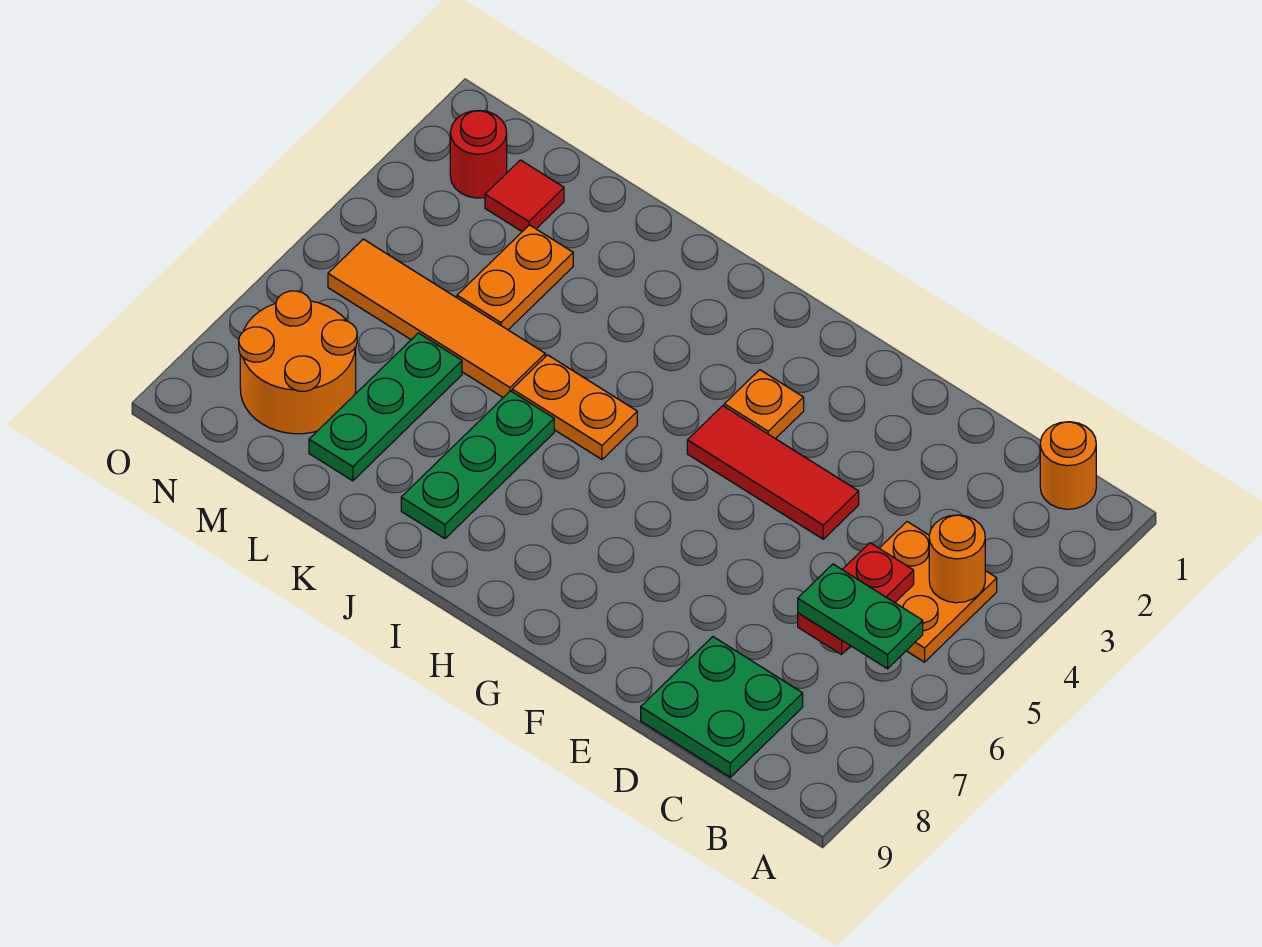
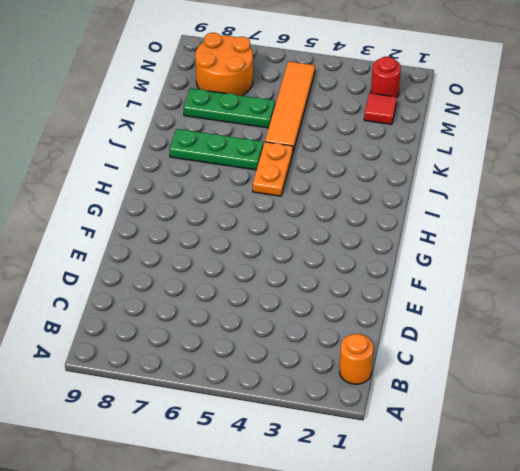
none -> orange 2x2 plate [879,522,997,662]
none -> green 2x2 plate [641,637,803,777]
none -> red 1x3 tile [687,406,859,539]

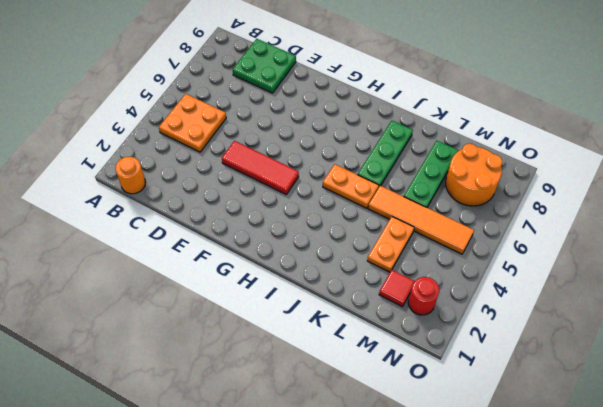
none -> orange 1x1 plate [724,370,804,439]
none -> orange 1x1 round brick [929,515,985,603]
none -> red 1x2 plate [798,543,914,655]

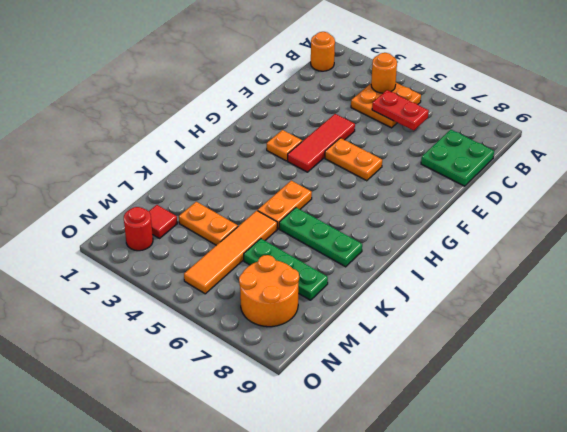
orange 1x2 plate [325,138,382,181] -> none
none -> green 1x2 plate [798,564,923,669]

